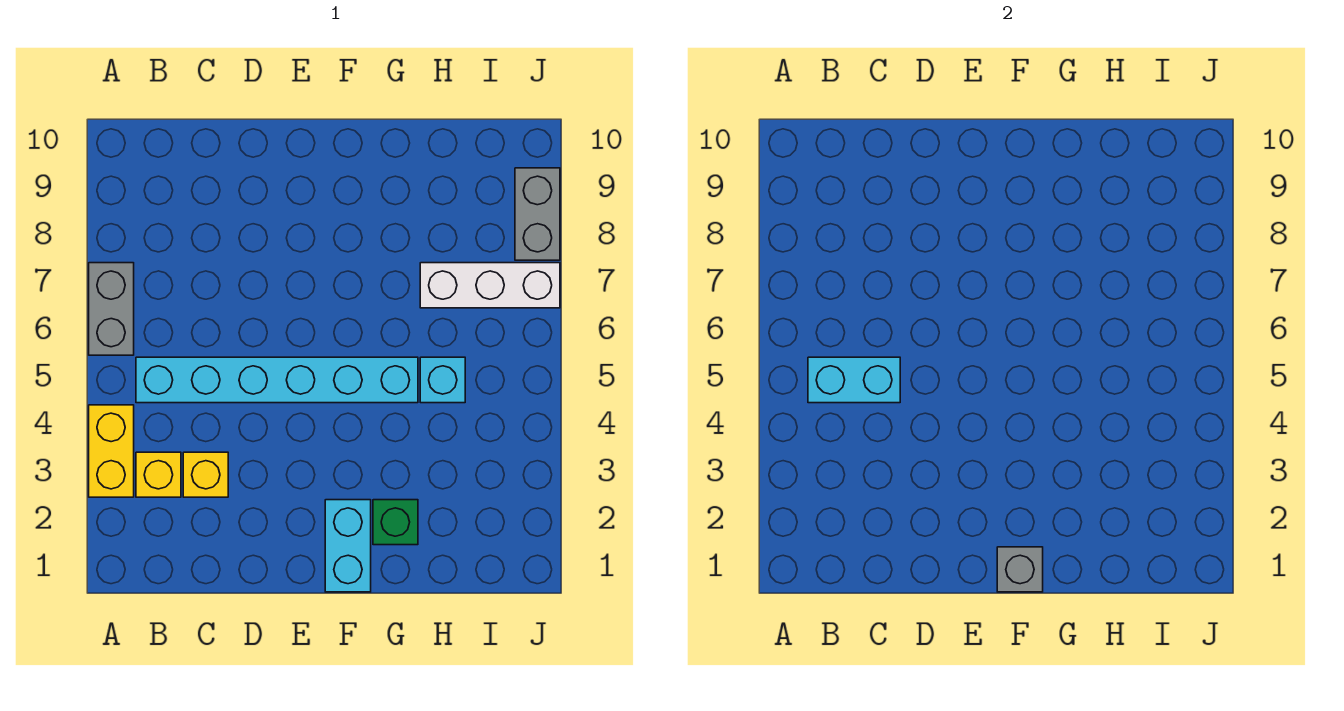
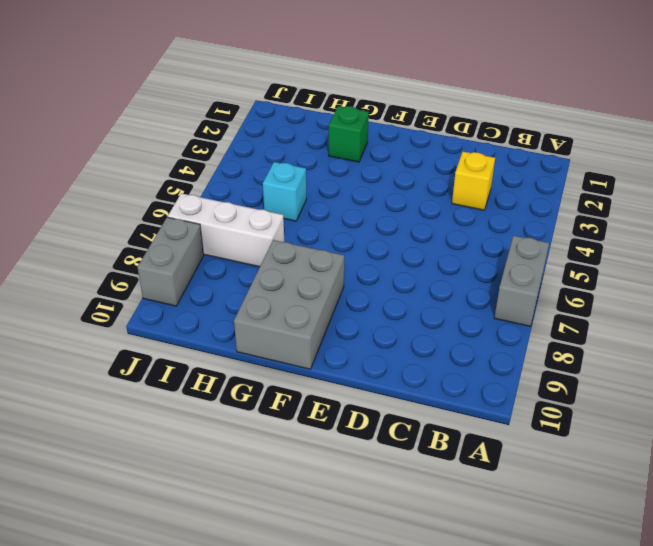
grey 2x3 brick [234,240,344,369] -> none
none -> yellow 1x2 brick [89,405,134,497]
none -> yellow 1x1 brick [136,452,181,497]
none -> cyan 1x6 brick [136,357,418,403]

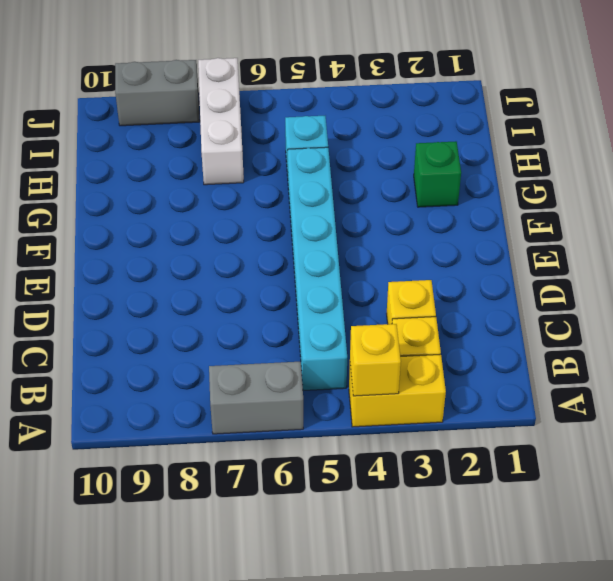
yellow 1x1 brick [350,324,401,396] -> none
none -> cyan 1x2 brick [325,500,371,592]
none -> cyan 1x2 brick [808,357,900,403]
none -> grey 1x1 brick [997,547,1043,592]

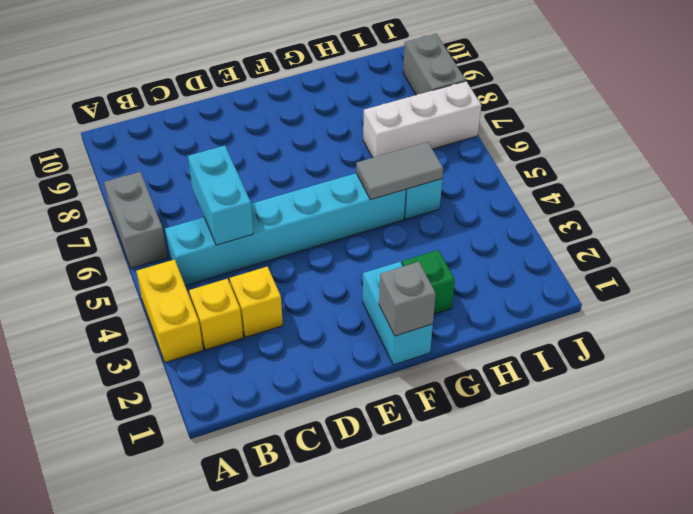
cyan 1x2 brick [188,146,253,245] -> cyan 1x2 brick turned to [808,357,900,403]
grey 1x2 tile [356,142,443,200] -> none

